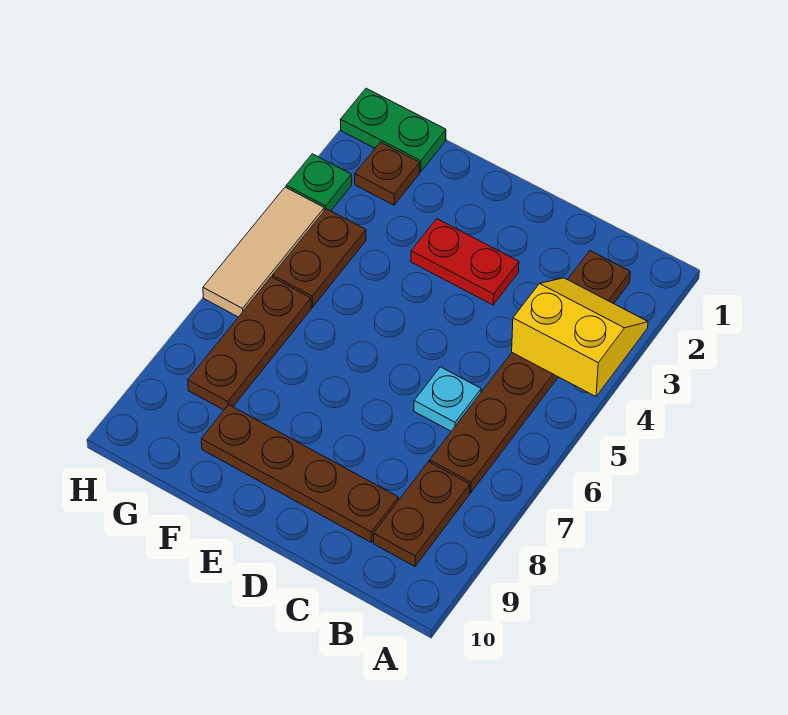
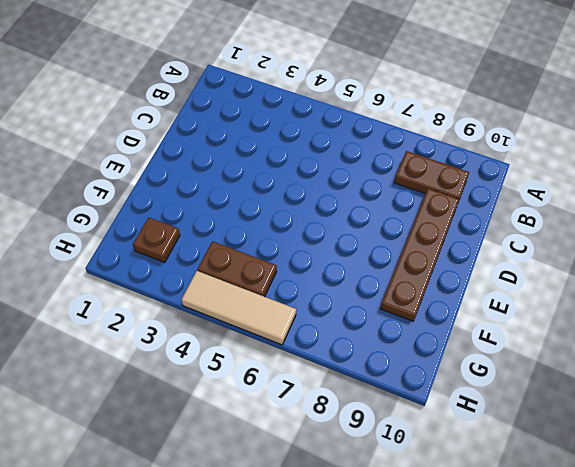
none -> brown 1x6 plate [430,251,630,493]
none -> cyan 1x1 plate [414,367,481,431]
none -> red 1x2 plate [411,219,519,305]

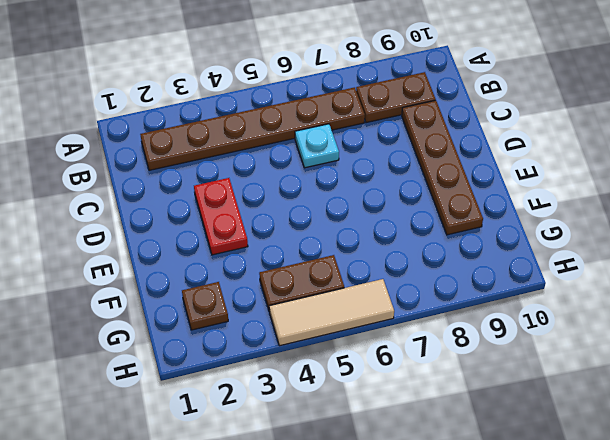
none -> green 1x2 plate [340,88,446,172]
none -> brown 1x3 plate [188,277,311,410]
none -> green 1x1 plate [286,154,352,211]

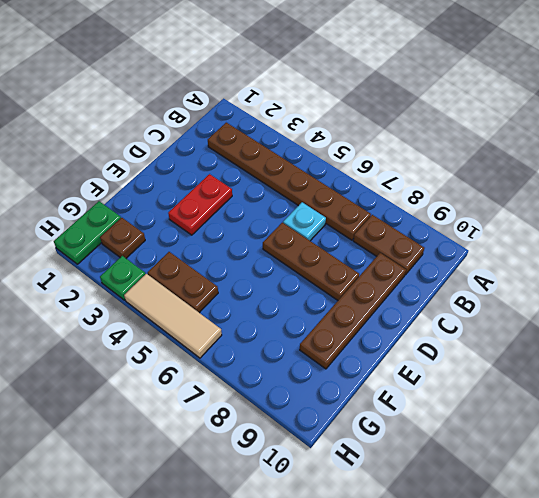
brown 1x3 plate [263,223,359,300] -> brown 1x3 plate moved to [188,277,311,410]
none -> yellow 2x2 slope [512,278,648,397]

